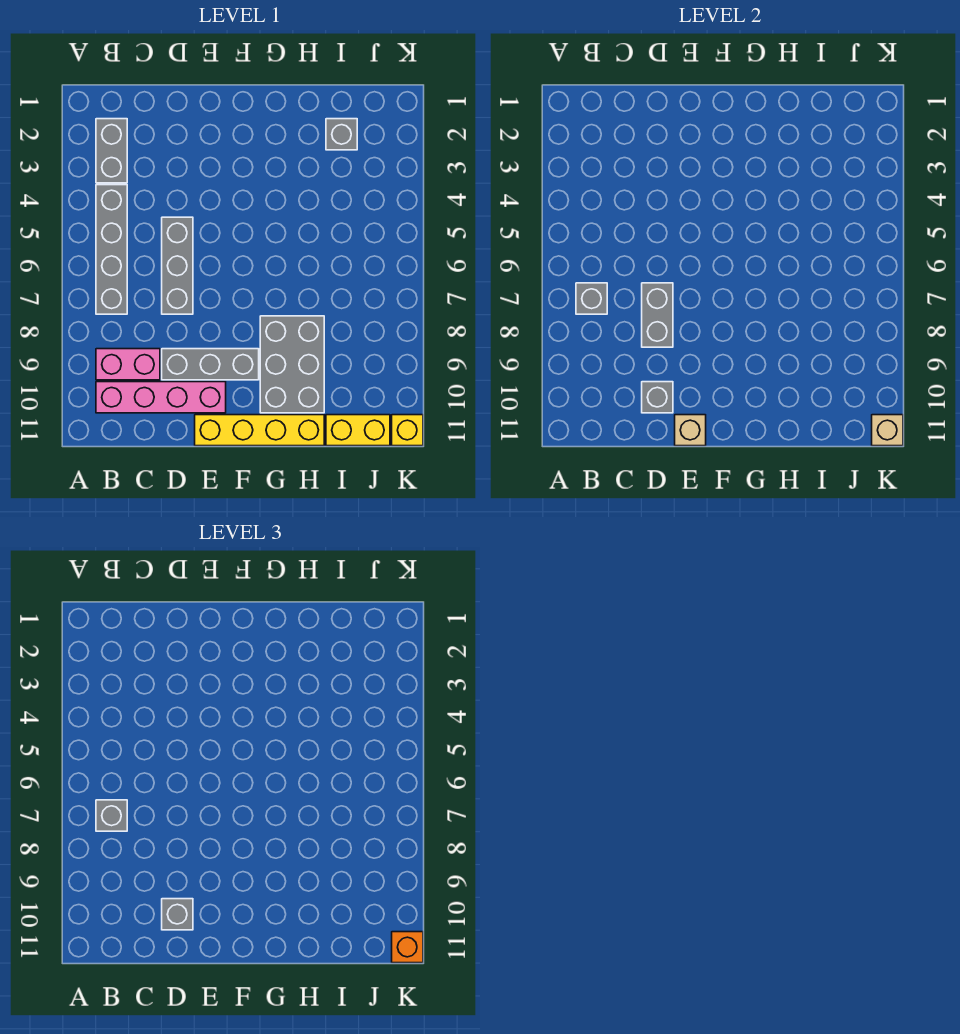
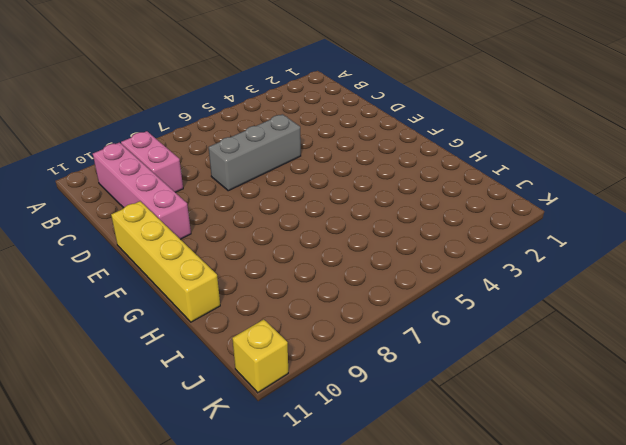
none -> grey 1x2 brick [96,119,127,183]
none -> grey 1x4 brick [96,185,127,314]
none -> grey 1x3 brick [162,349,259,380]

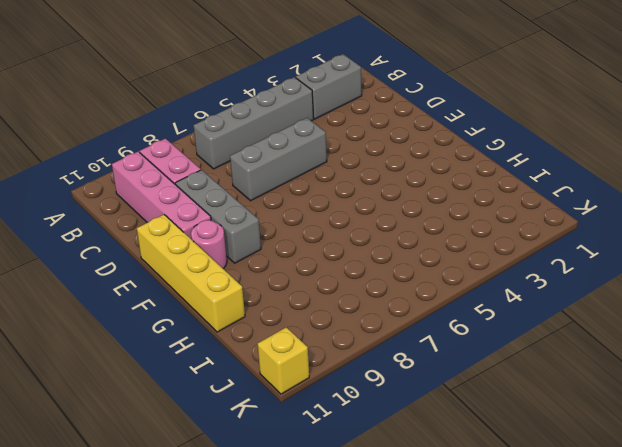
pink 1x1 round brick [191,220,227,269] -> none
none -> grey 2x3 brick [260,316,324,413]
none -> grey 1x1 brick [326,119,357,150]
none -> yellow 1x2 brick [326,415,390,446]

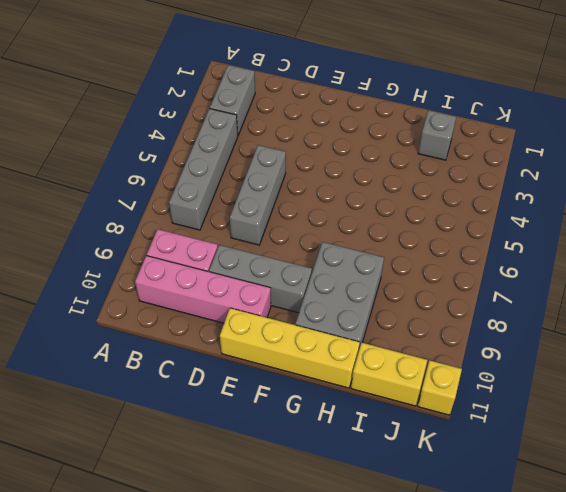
none -> grey 1x1 brick [576,283,607,314]
none -> grey 1x2 brick [642,283,673,347]
none -> grey 1x1 brick [642,382,673,413]

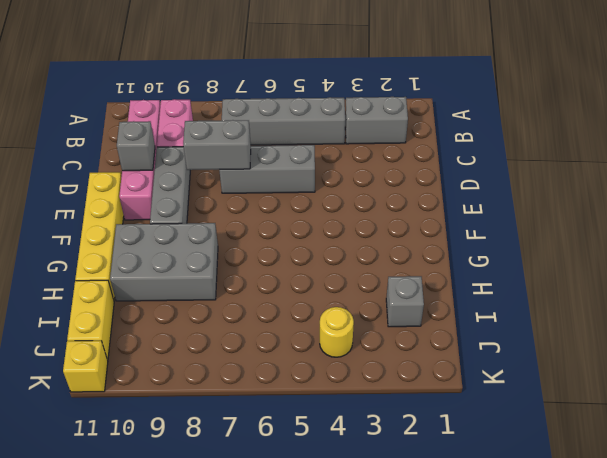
yellow 1x1 round brick [320,307,354,357] -> none
none -> grey 1x1 brick [576,283,607,314]
none -> tan 1x1 brick [675,415,706,446]
none -> tan 1x1 brick [872,415,903,446]

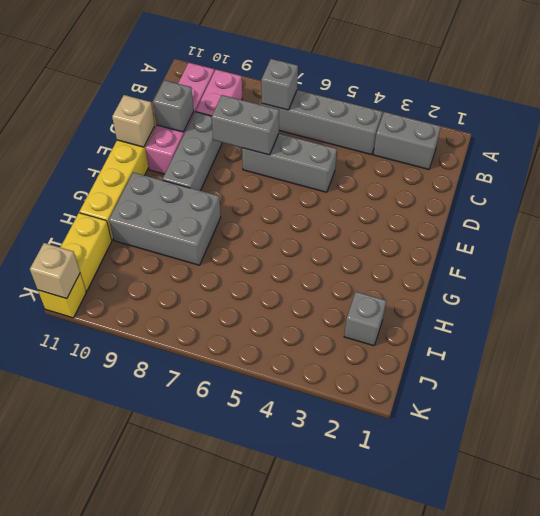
none -> grey 1x1 brick [96,800,127,831]
none -> grey 1x1 brick [162,899,193,930]
none -> orange 1x1 brick [392,932,423,963]

